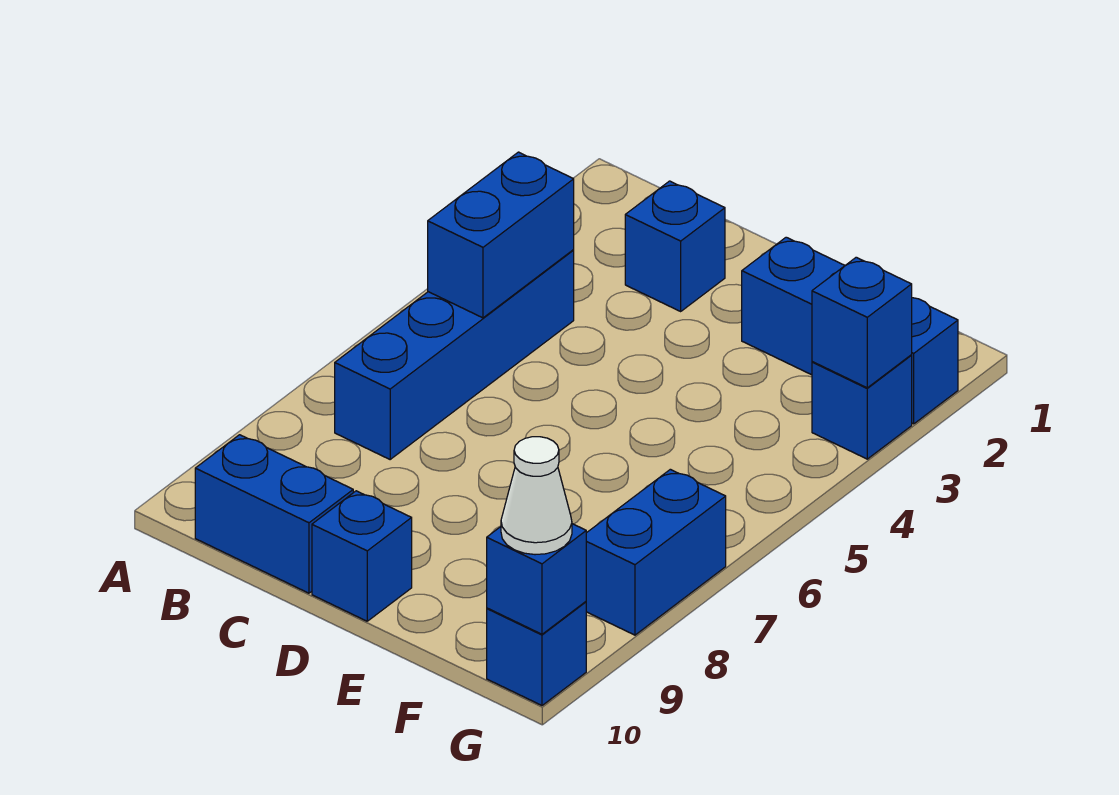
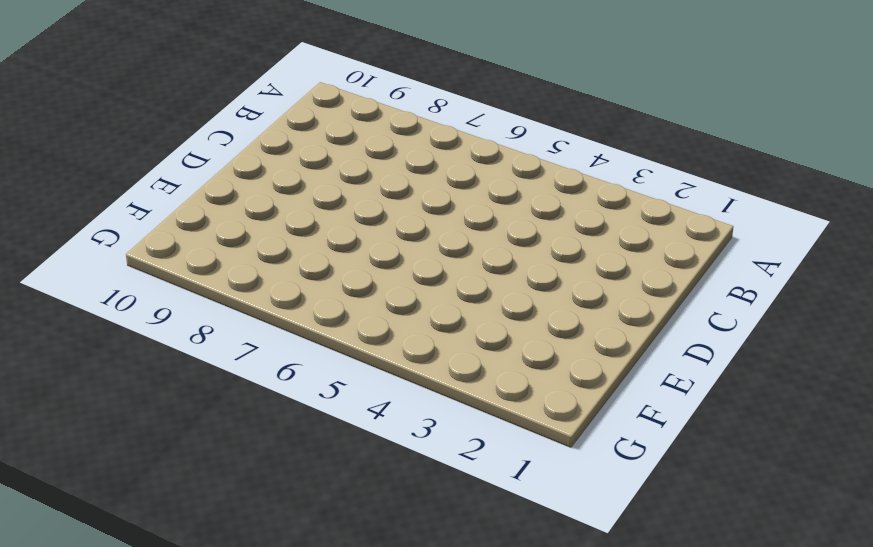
none -> blue 1x4 brick [335,250,574,459]
none -> blue 1x2 brick [195,435,353,593]
none -> blue 1x1 brick [625,181,725,311]

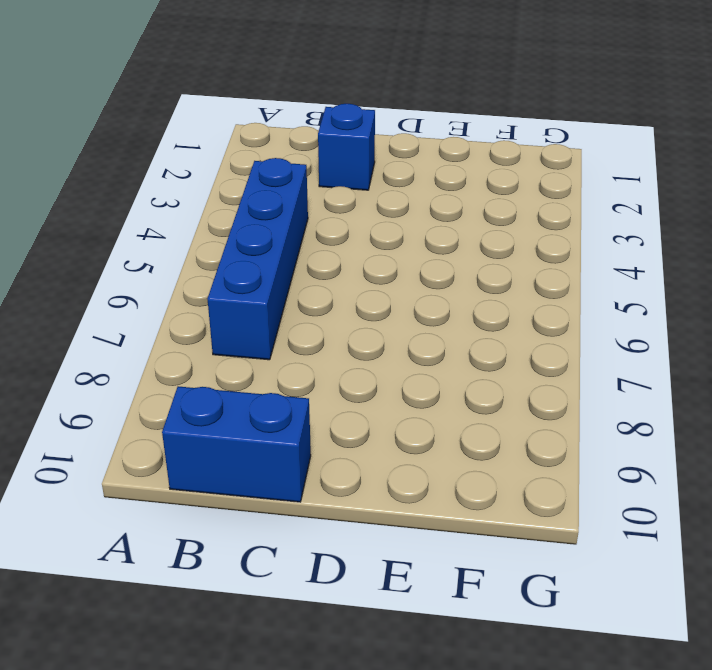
none -> blue 1x1 brick [312,491,412,621]
none -> blue 1x3 brick [742,237,958,424]
none -> blue 1x1 brick [812,355,912,459]

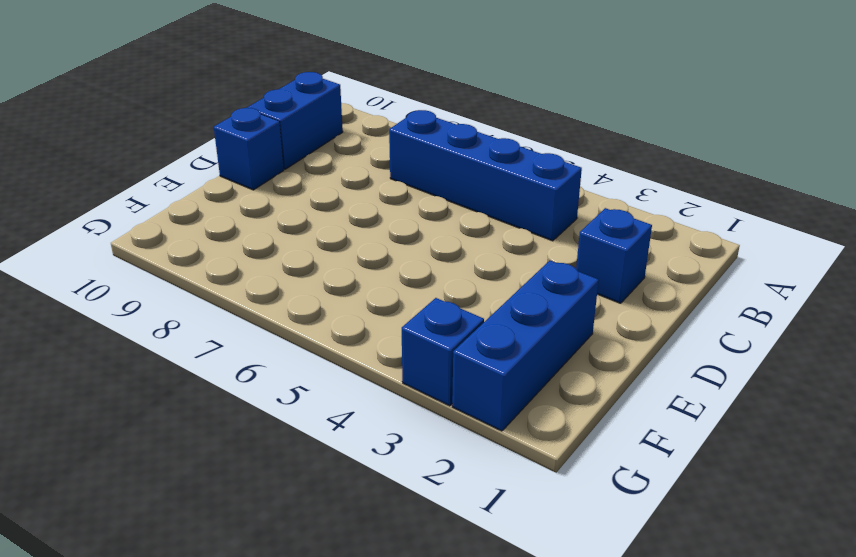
none -> blue 1x2 brick [586,469,726,635]
none -> blue 1x1 brick [487,602,586,705]
none -> blue 1x2 brick [428,152,574,318]

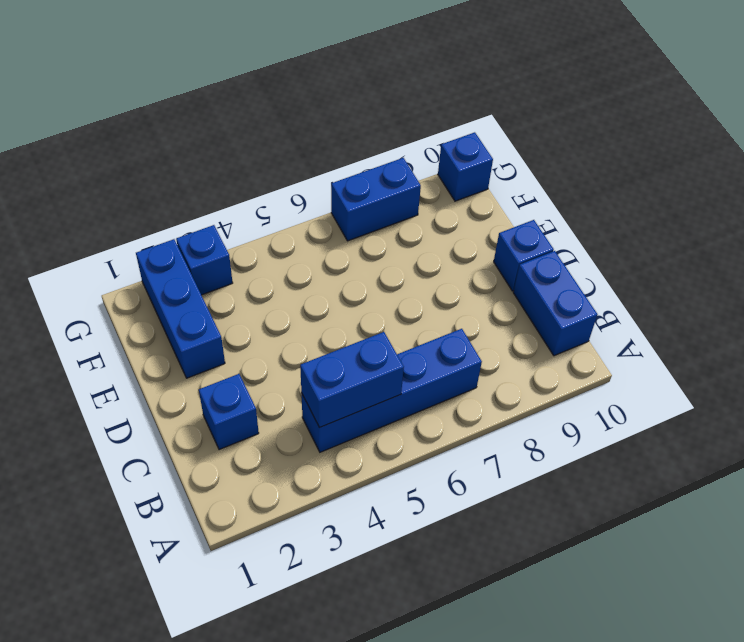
none -> blue 1x1 brick [812,257,912,388]
none -> blue 1x1 brick [487,524,586,634]
none -> white 1x1 cone [501,437,572,555]

